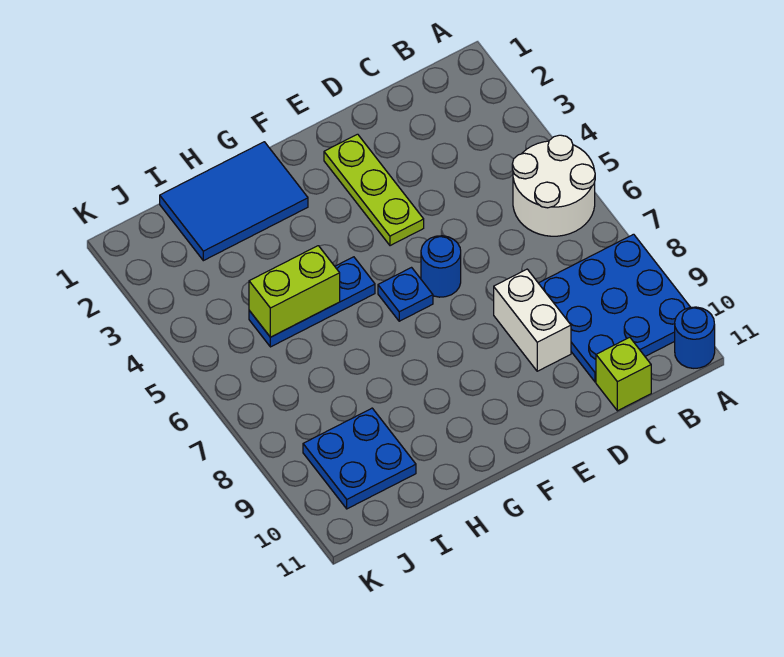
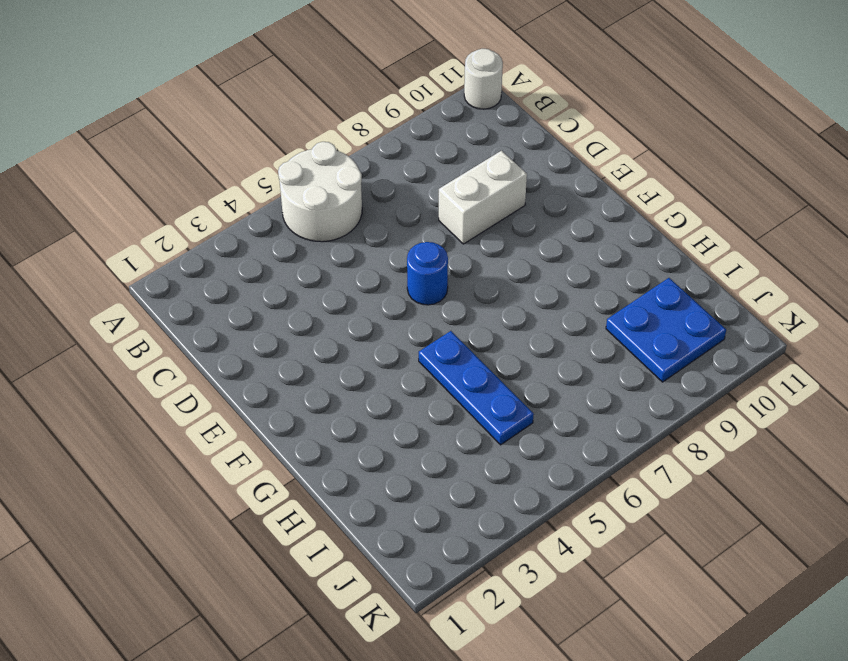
white 1x1 round brick [464,49,503,109] -> blue 1x1 round brick [675,307,715,368]
none -> blue 3x3 plate [539,234,690,382]
none -> lime 1x1 brick [596,337,651,411]
none -> lime 1x3 plate [324,134,424,246]

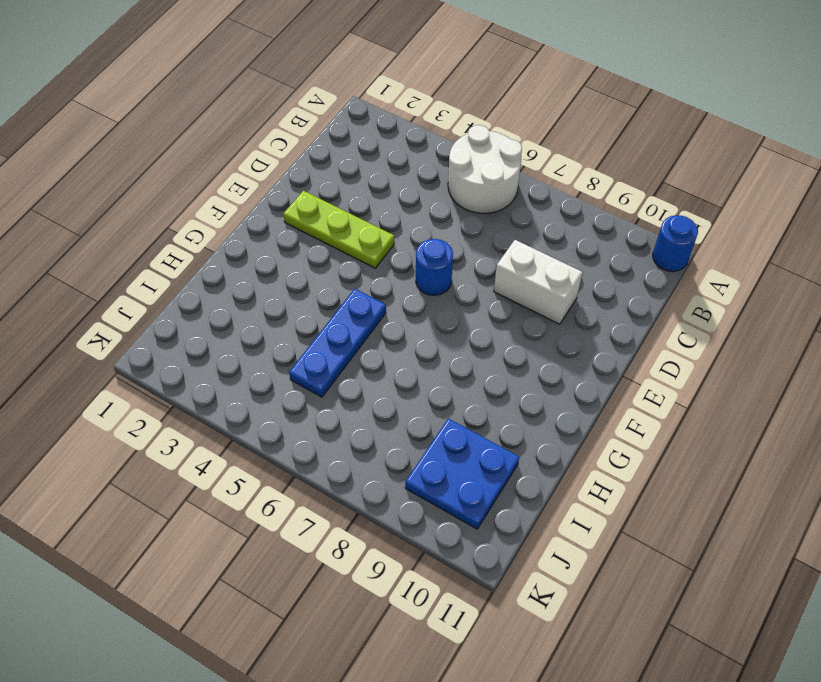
none -> blue 3x3 plate [539,234,690,382]
none -> lime 1x1 brick [596,337,651,411]
none -> blue 1x1 plate [378,268,433,321]

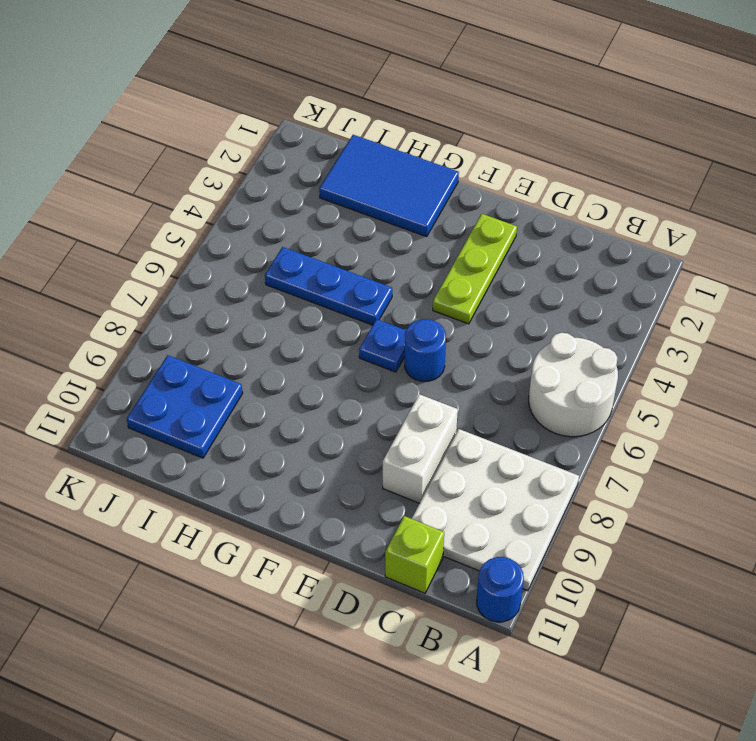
white 3x3 plate [412,429,579,591] -> blue 3x3 plate [539,234,690,382]
none -> lime 1x2 brick [249,246,340,337]

